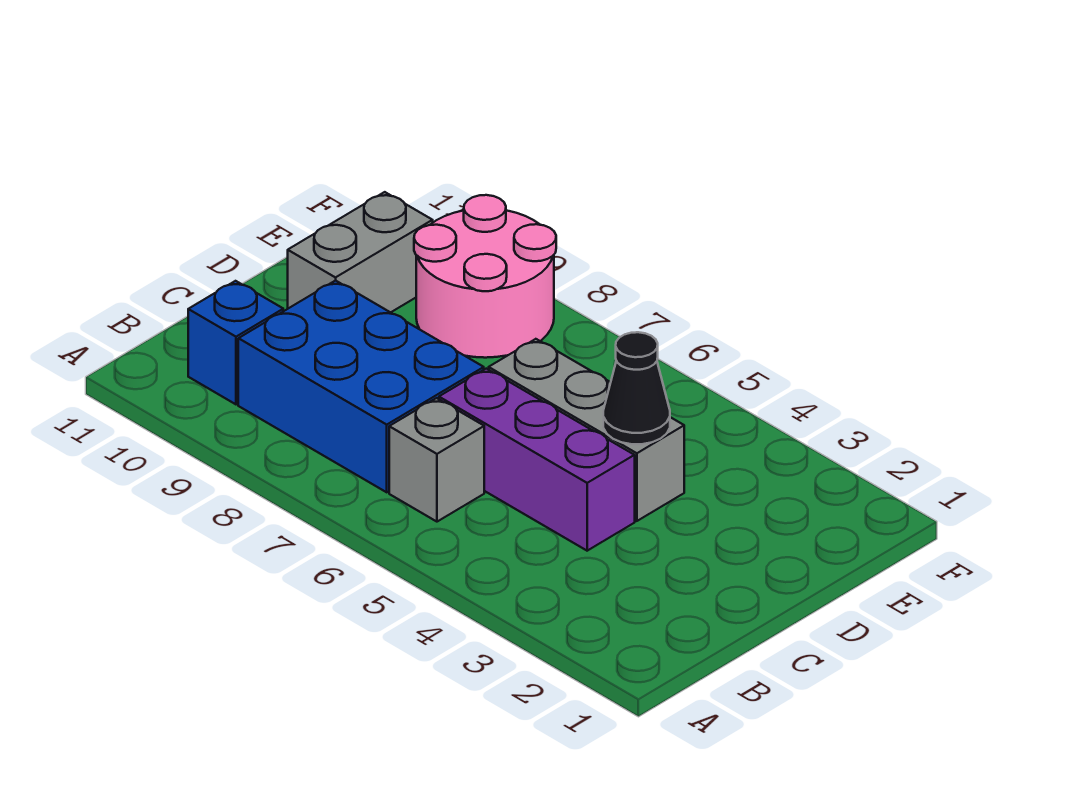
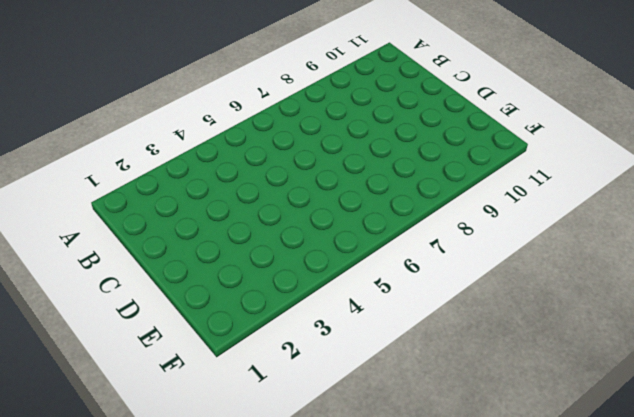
none -> grey 1x1 brick [389,398,484,522]
none -> blue 2x3 brick [238,280,484,492]

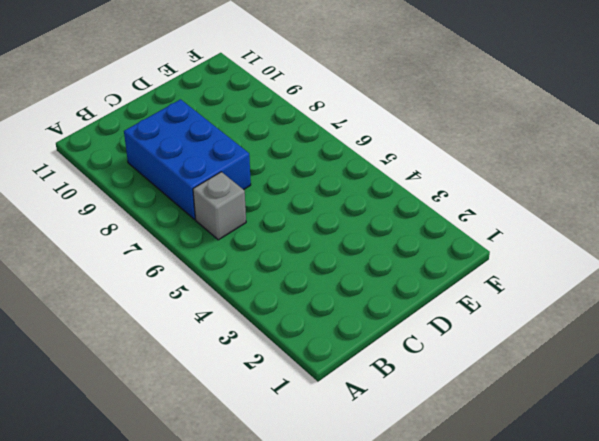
none -> blue 1x1 brick [188,281,283,404]
none -> purple 1x3 brick [439,369,635,551]

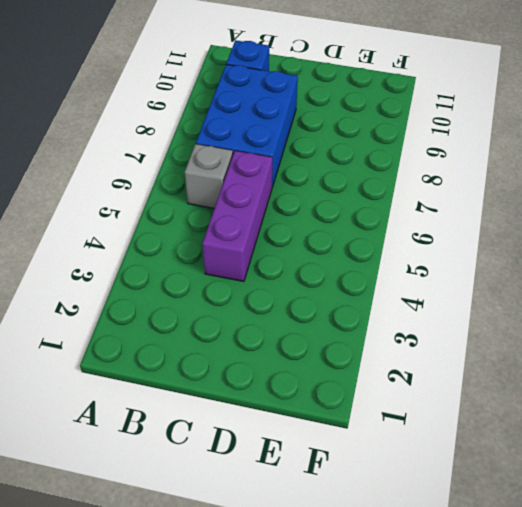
none -> grey 1x3 brick [489,339,684,521]
none -> grey 1x2 brick [288,192,433,313]

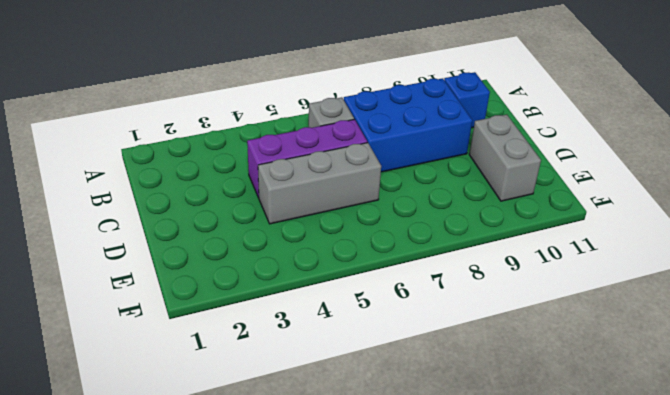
none -> pink 2x2 round brick [414,195,556,358]
none -> black 1x1 cone [603,332,670,444]

